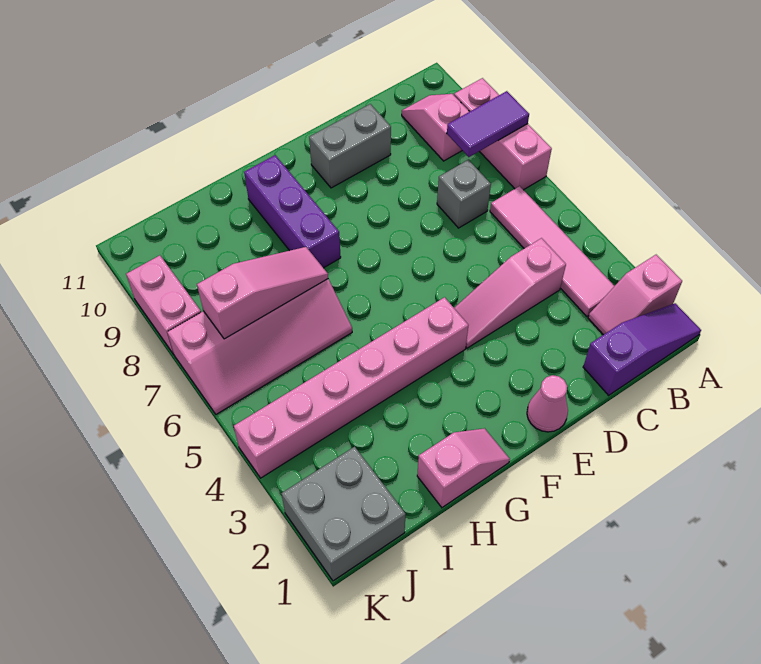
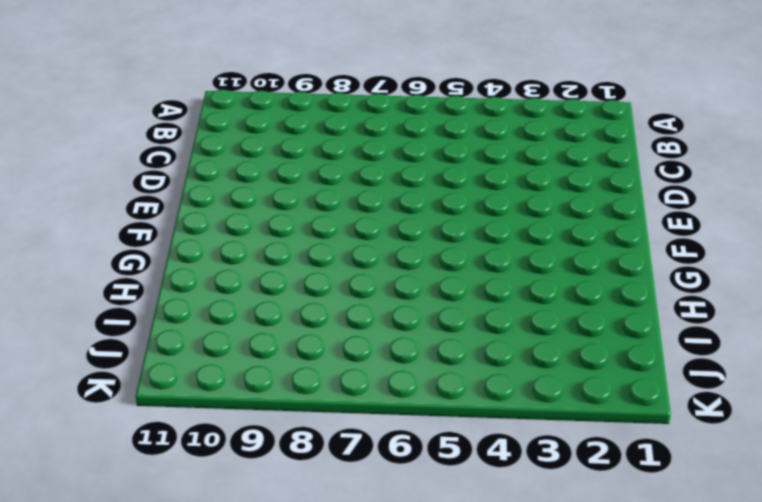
none -> purple 1x3 slope [583,303,701,395]
none -> pink 1x2 slope [588,255,682,335]
none -> pink 1x3 brick [454,78,552,190]

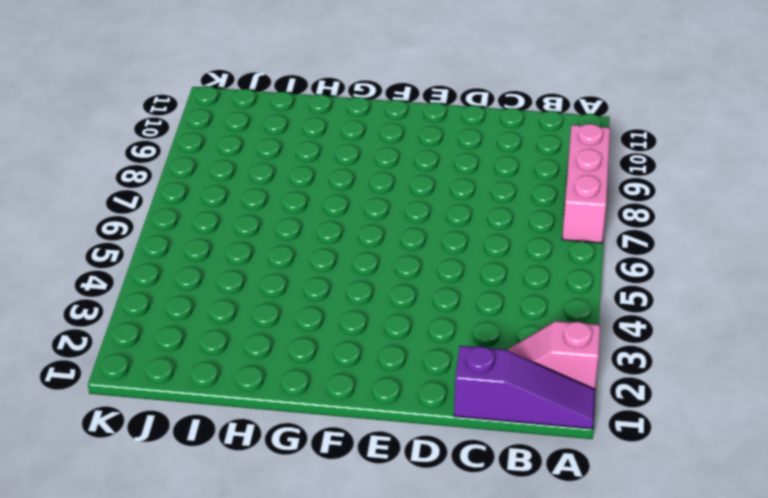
none -> pink 1x4 tile [490,186,614,317]
none -> pink 1x2 slope [402,94,469,161]
none -> pink 1x3 slope [454,238,566,348]

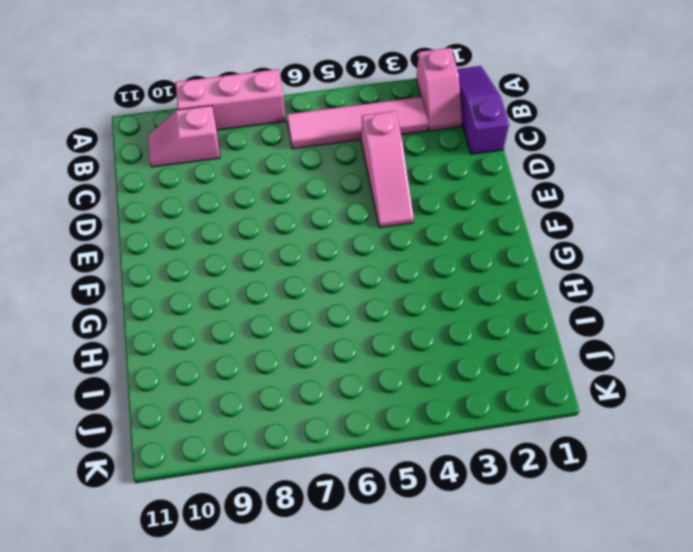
none -> grey 1x1 brick [437,160,491,228]
none -> grey 1x2 brick [309,104,391,188]
none -> pink 1x1 cone [527,375,568,432]

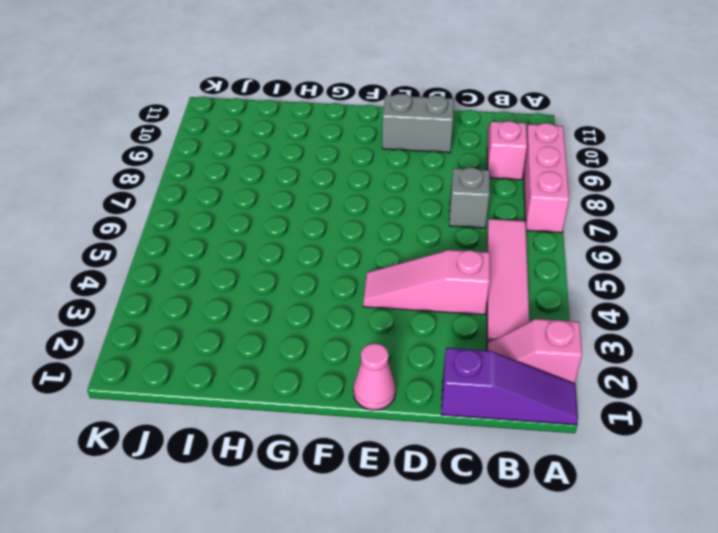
none -> pink 1x6 brick [234,297,468,478]
none -> pink 1x2 slope [417,428,510,507]
none -> purple 1x3 brick [244,155,341,268]

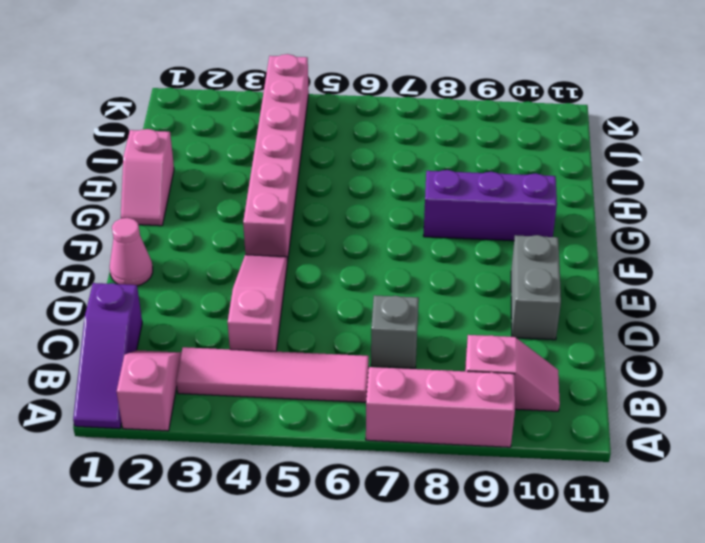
none -> pink 2x4 slope [167,279,352,414]
none -> grey 2x2 brick [281,447,406,581]
none -> pink 1x2 brick [126,255,201,354]

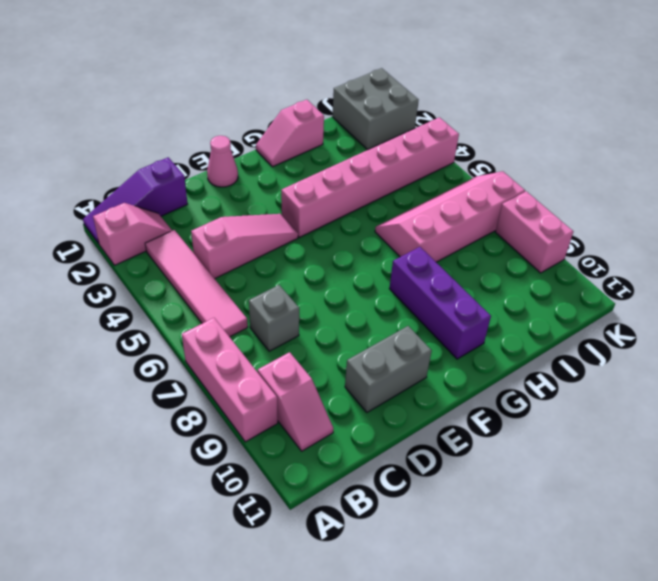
none -> purple 1x2 tile [447,91,529,157]
none -> pink 1x3 slope [197,247,328,339]

